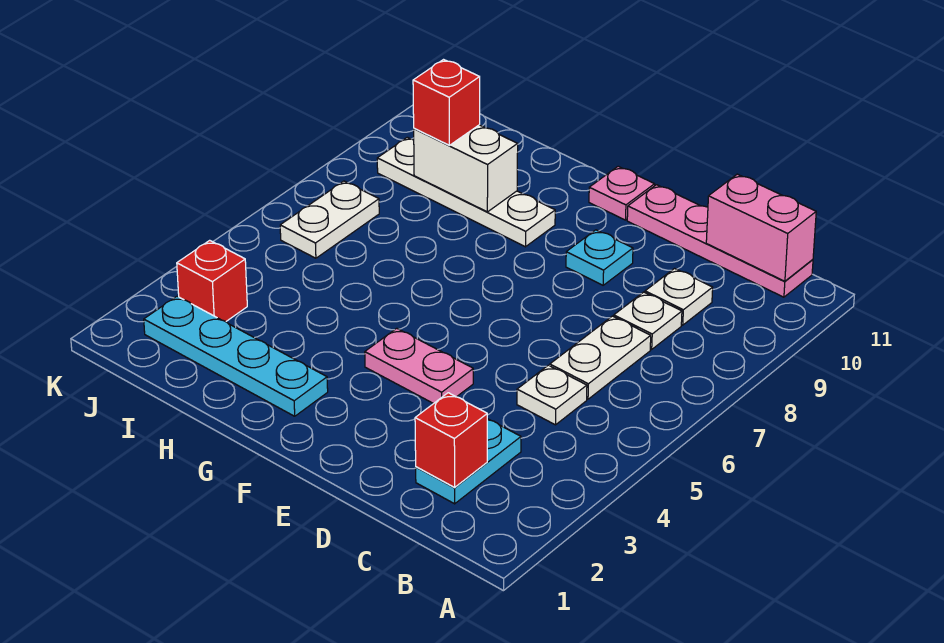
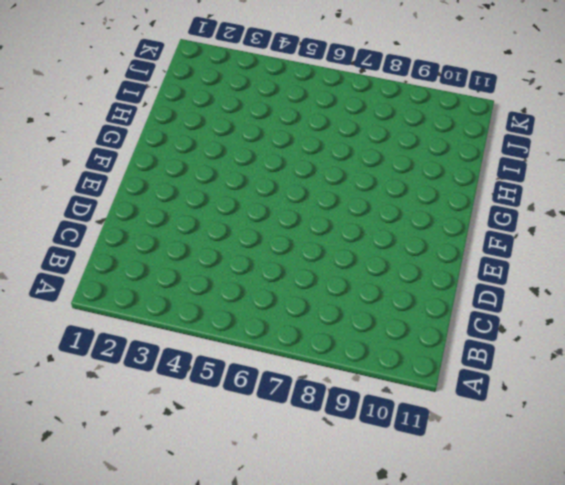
none -> pink 1x4 plate [627,185,813,297]
none -> cyan 1x2 plate [416,419,521,504]
none -> white 1x1 plate [517,365,587,425]

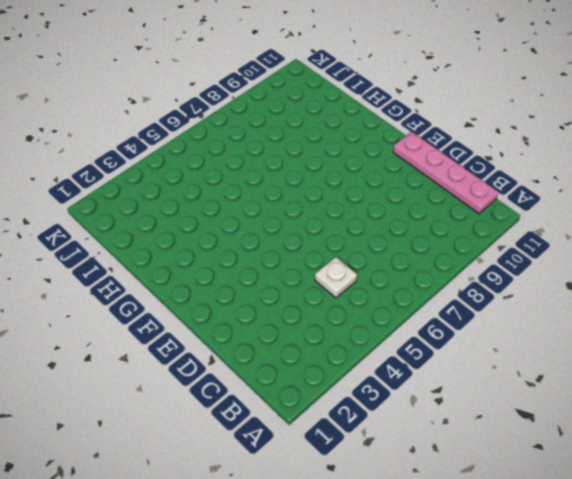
none -> cyan 1x2 plate [416,419,521,504]
none -> white 1x2 plate [550,316,651,399]
none -> white 1x1 plate [614,292,682,349]

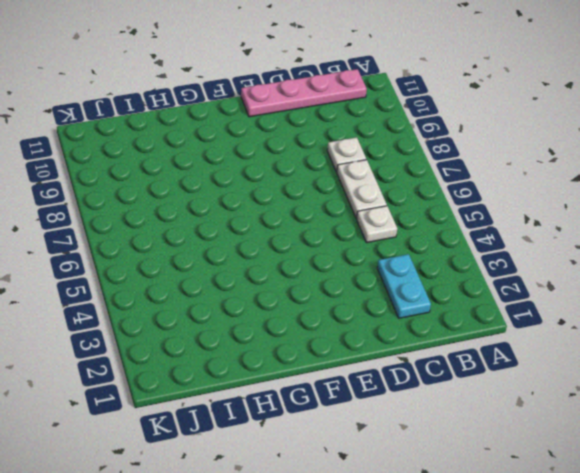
none -> white 1x1 plate [645,269,713,325]
none -> pink 1x2 plate [365,328,473,404]
none -> cyan 1x1 plate [566,230,633,285]

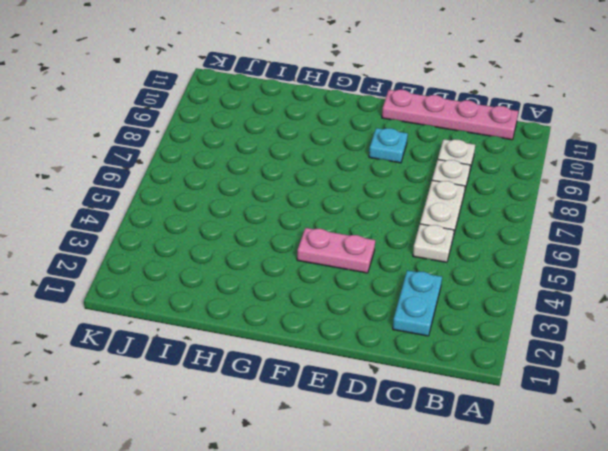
none -> pink 1x1 plate [589,166,655,220]
none -> cyan 1x4 plate [144,296,328,416]
none -> white 1x4 plate [377,137,555,247]

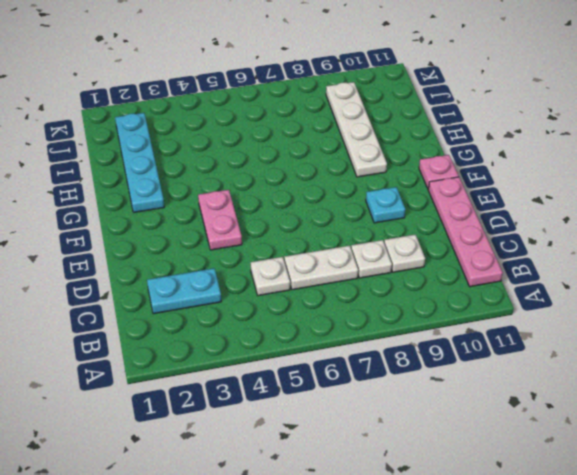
none -> red 1x1 brick [177,240,247,322]
none -> white 1x2 plate [280,181,379,258]
none -> pink 1x2 brick [706,174,816,281]

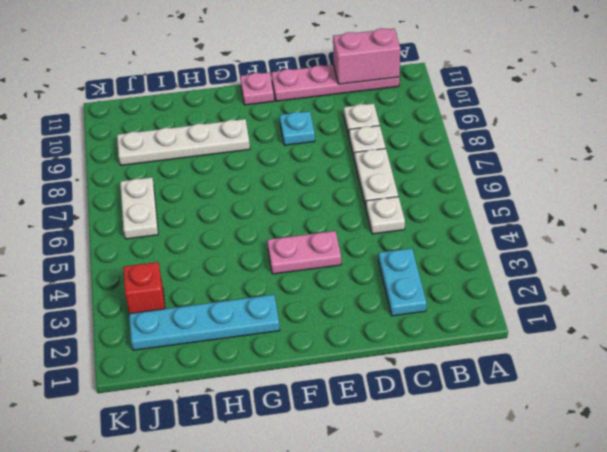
none -> red 1x1 brick [415,393,487,487]
none -> white 1x2 brick [414,125,518,212]
none -> red 1x1 brick [413,60,480,145]

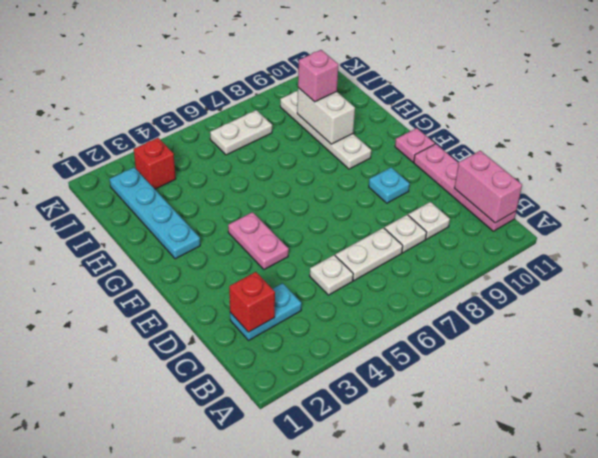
pink 1x1 brick [298,50,339,102] -> red 1x1 brick [413,60,480,145]

